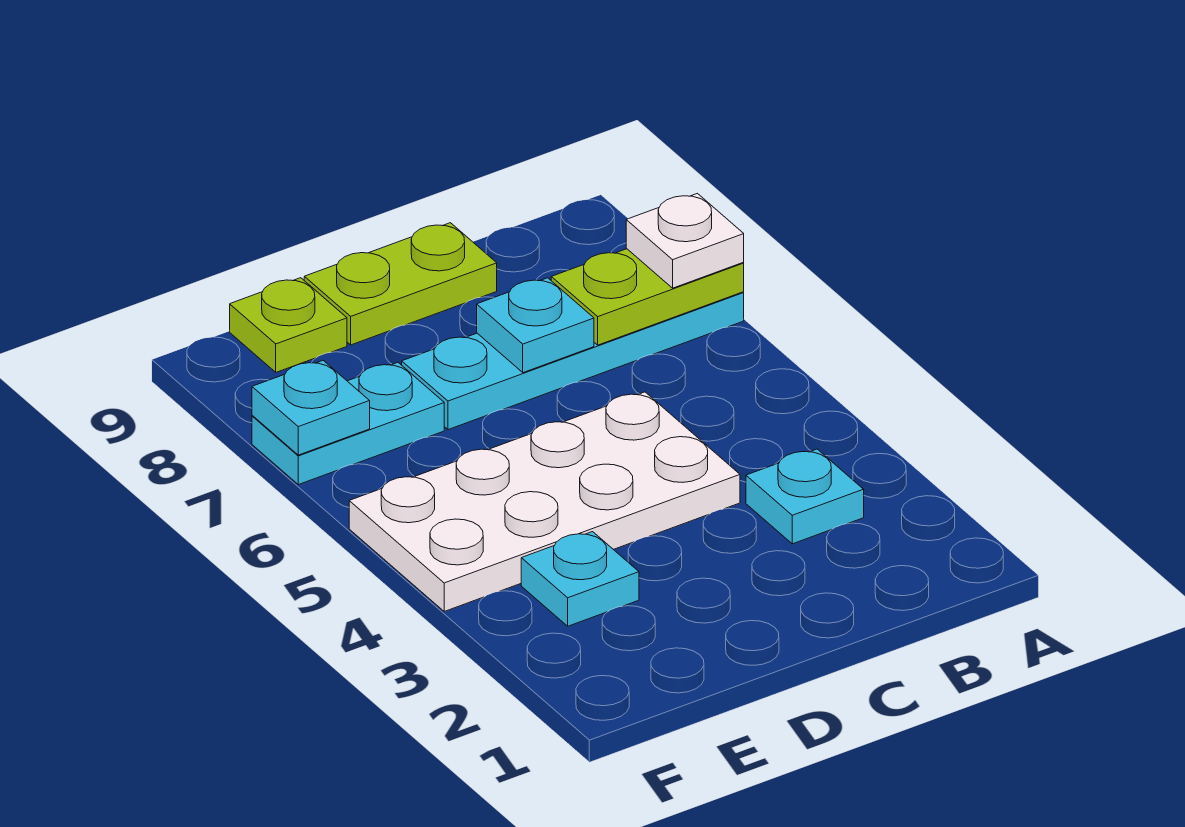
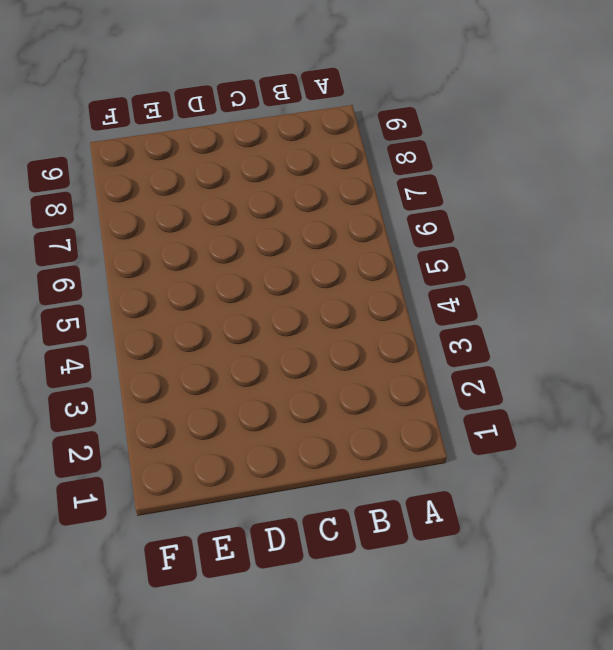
none -> cyan 1x4 plate [402,292,744,430]
none -> cyan 1x1 plate [746,449,864,544]

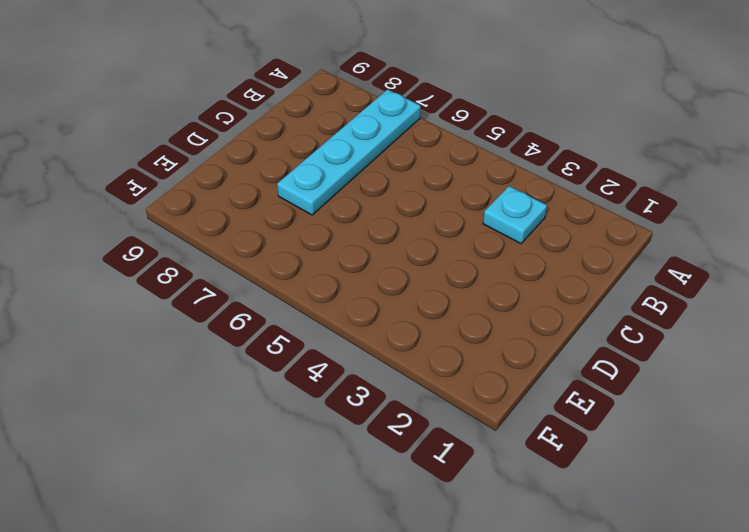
none -> white 2x4 plate [349,392,740,611]
none -> lime 1x2 plate [304,223,497,345]

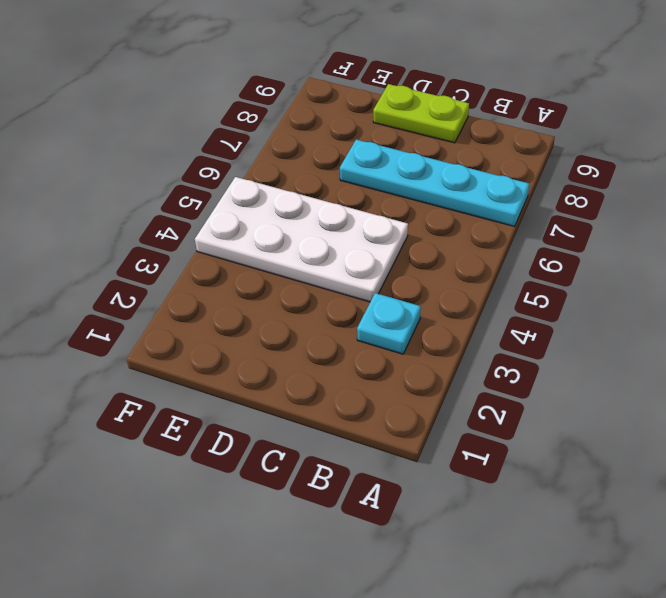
none -> cyan 1x1 plate [521,532,639,626]
none -> cyan 1x2 plate [252,362,444,485]

